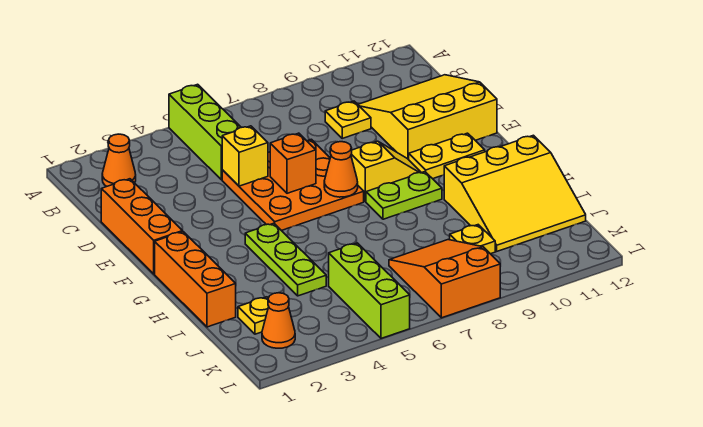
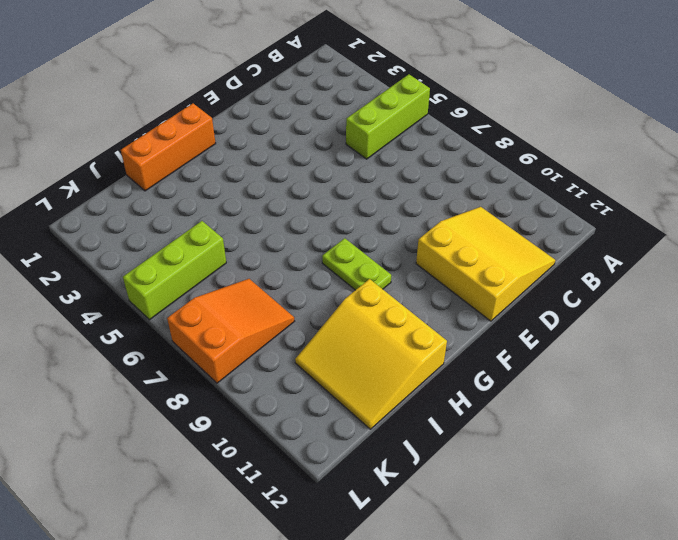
none -> orange 1x1 cone [102,134,136,186]
none -> yellow 1x1 plate [325,101,371,138]
none -> orange 1x3 brick [101,179,183,274]

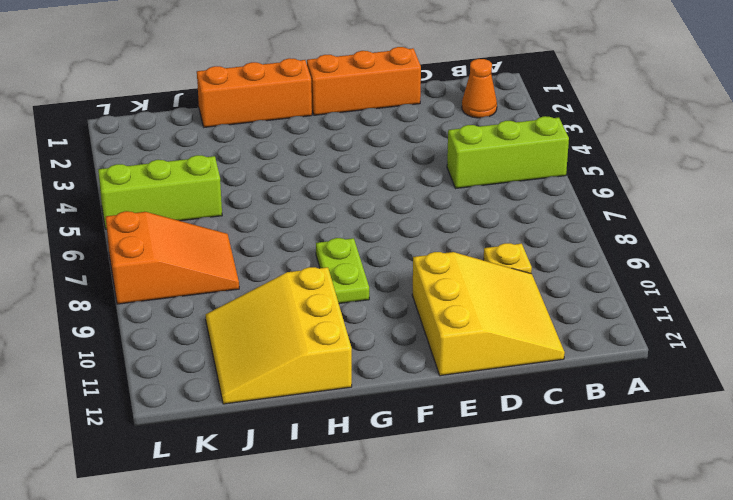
none -> orange 3x3 plate [222,139,364,231]
none -> yellow 1x2 slope [351,141,421,202]
none -> yellow 1x2 plate [409,133,485,179]

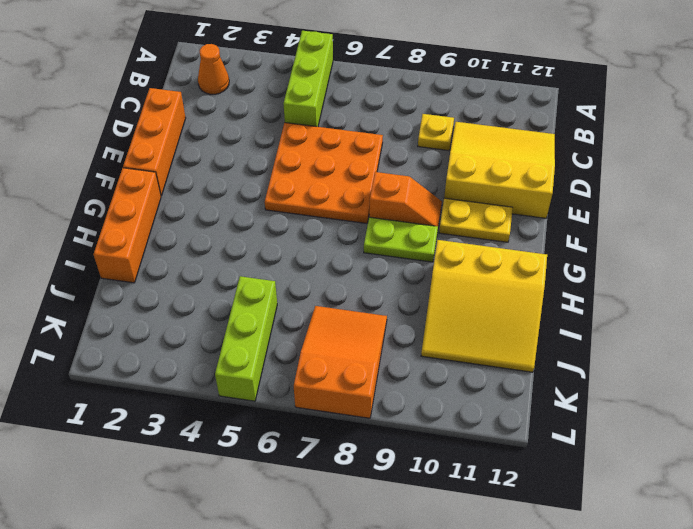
orange 1x2 slope [369,172,442,226] -> yellow 1x2 slope [351,141,421,202]
none -> lime 1x3 plate [245,223,326,296]
none -> yellow 1x1 plate [238,297,269,334]
none -> yellow 1x1 plate [450,225,495,254]

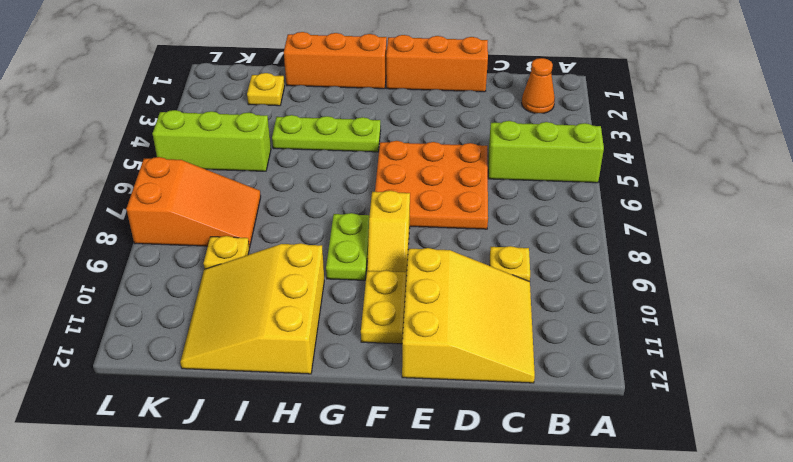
none -> orange 1x1 cone [262,293,295,348]
none -> yellow 1x1 brick [222,126,268,186]
none -> orange 1x1 brick [270,133,316,193]

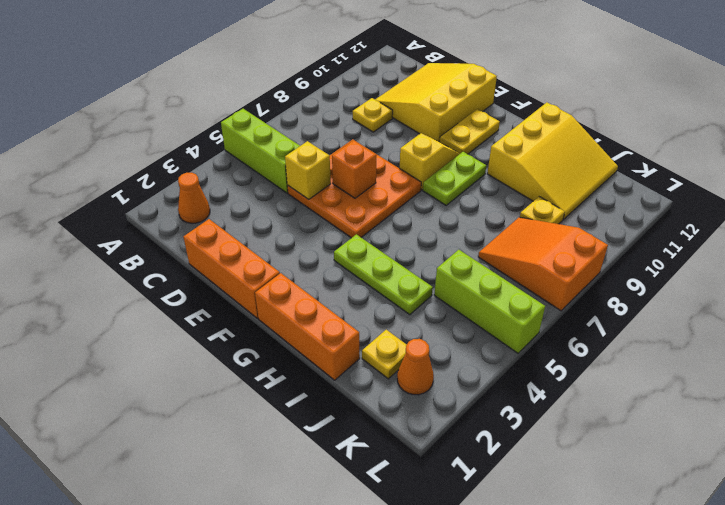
none -> orange 1x1 cone [324,142,358,197]

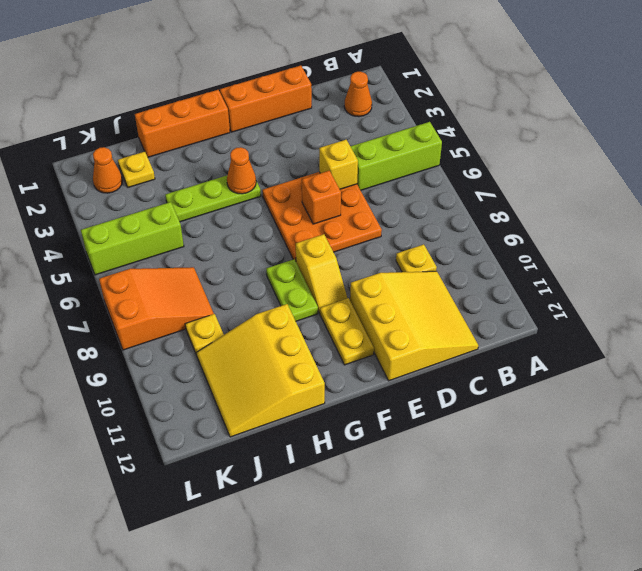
orange 1x1 cone [227,147,256,194] -> orange 1x1 cone moved to [324,142,358,197]

